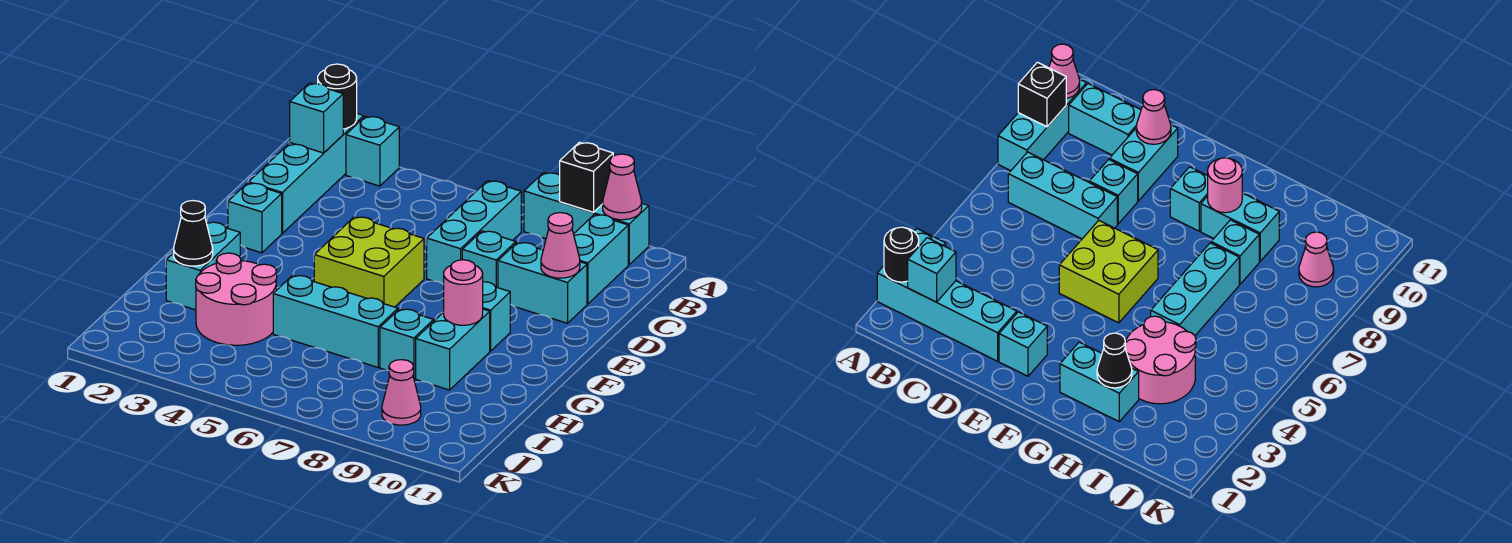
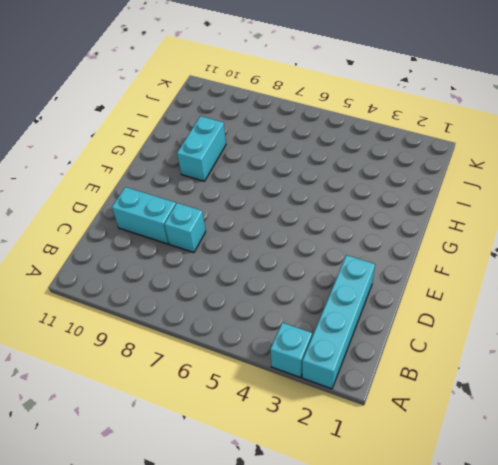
none -> cyan 1x3 brick [524,172,649,265]
none -> cyan 1x3 brick [427,181,521,284]
none -> cyan 1x2 brick [574,214,628,304]

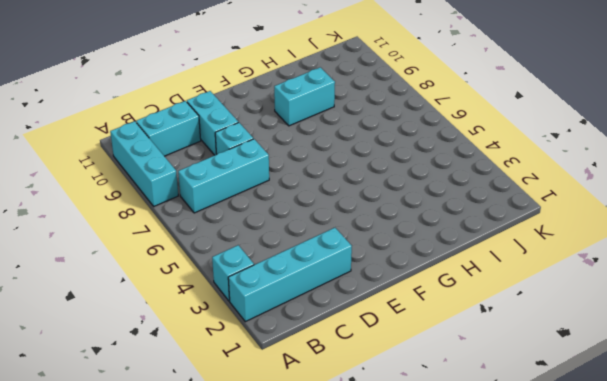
none -> cyan 1x1 brick [228,183,282,253]
none -> lime 2x2 brick [314,217,424,307]
none -> cyan 1x1 brick [483,282,510,351]

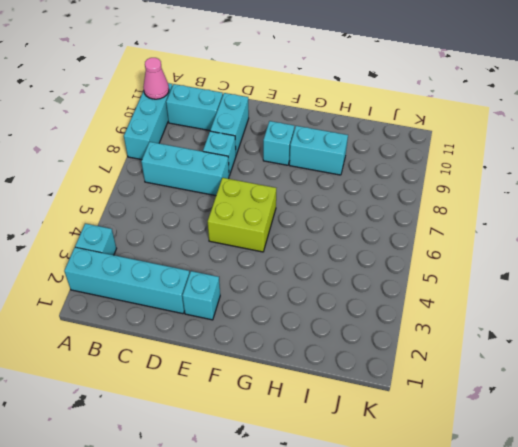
none -> cyan 1x2 brick [166,222,240,310]
none -> pink 2x2 round brick [196,253,277,345]
none -> cyan 1x3 brick [273,275,398,367]

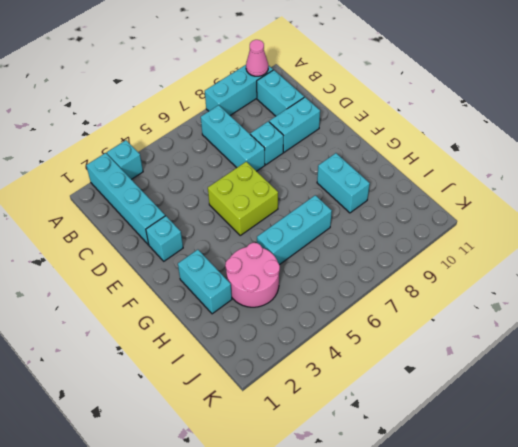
none -> cyan 1x1 brick [483,282,510,351]
none -> cyan 1x1 brick [380,309,434,378]
none -> pink 1x1 cone [382,360,421,425]

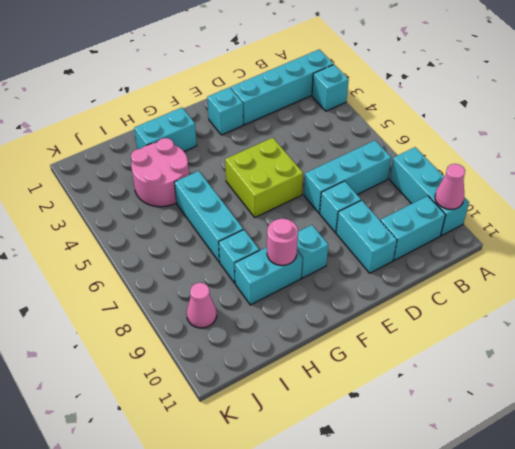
none -> black 1x1 round brick [318,64,357,129]
none -> black 1x1 brick [560,142,613,212]
none -> cyan 1x1 brick [290,83,343,153]

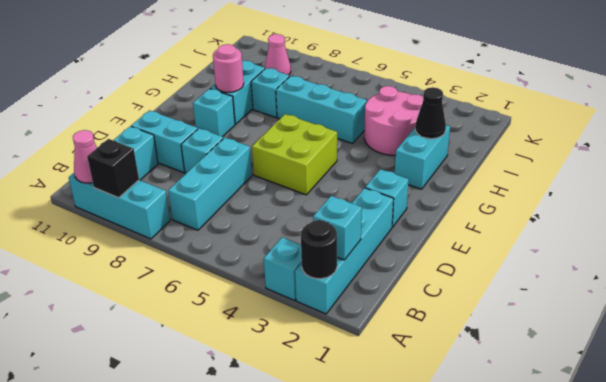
none -> pink 1x1 cone [541,213,580,278]

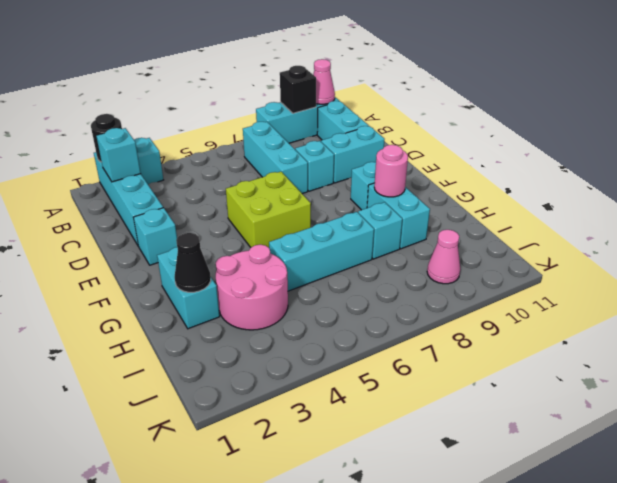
none -> pink 1x1 cone [541,213,580,278]

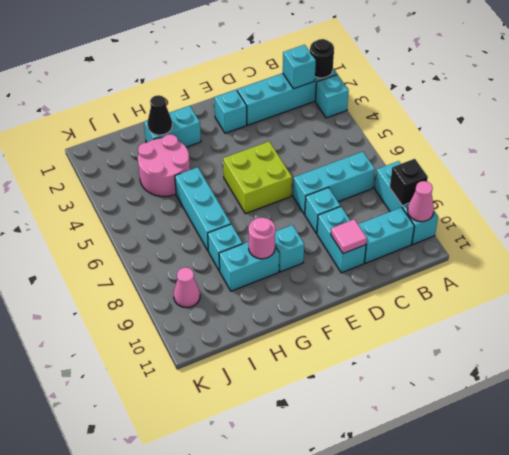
pink 1x1 tile [331,219,367,253] -> pink 1x1 cone [541,213,580,278]

